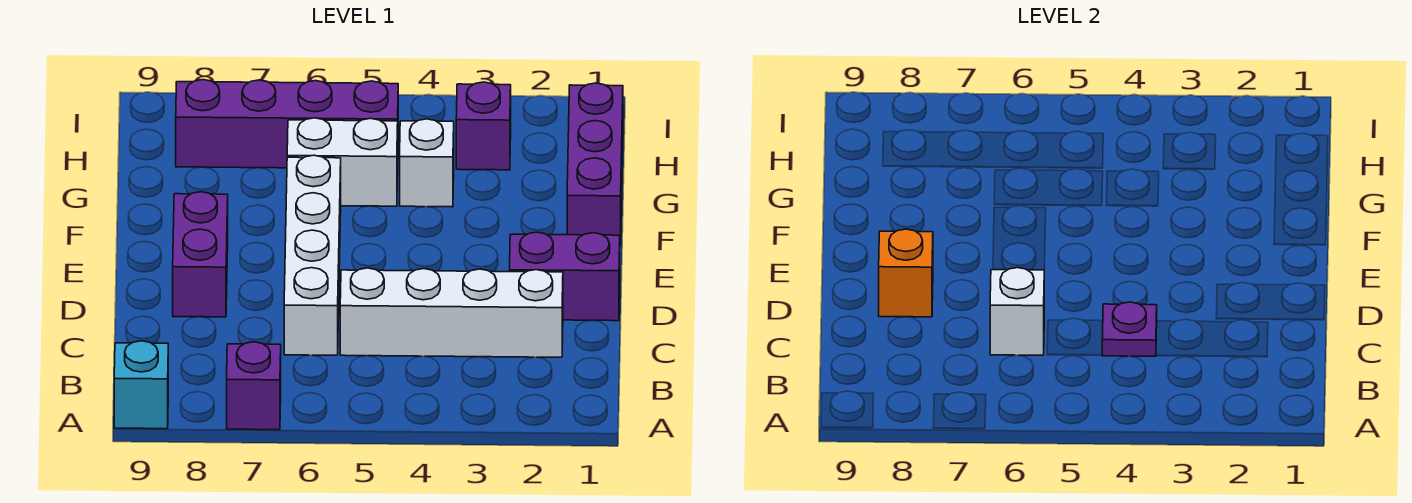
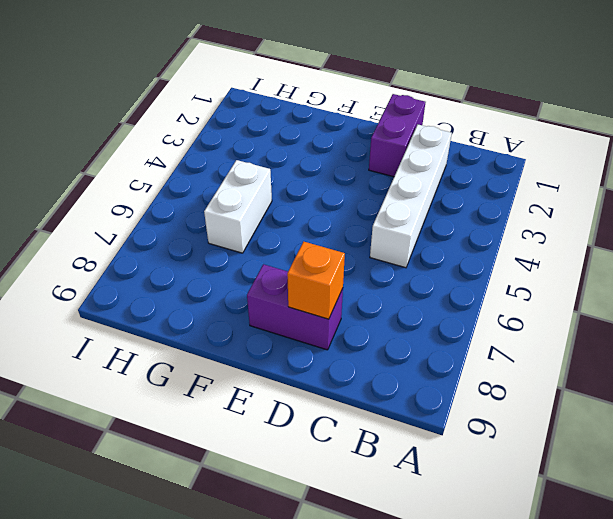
none -> purple 1x1 brick [227,342,281,430]
none -> cyan 1x1 brick [114,341,168,429]
none -> white 1x4 brick [284,155,341,355]

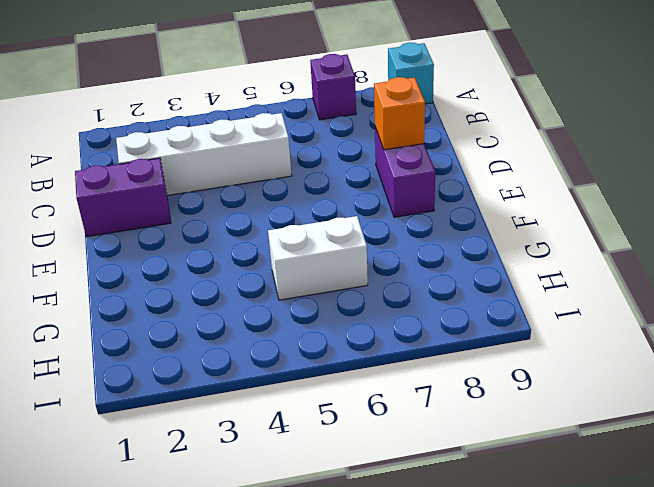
none -> white 1x4 brick [284,155,341,355]
none -> purple 1x3 brick [567,83,623,245]
none -> white 1x1 brick [400,119,454,207]

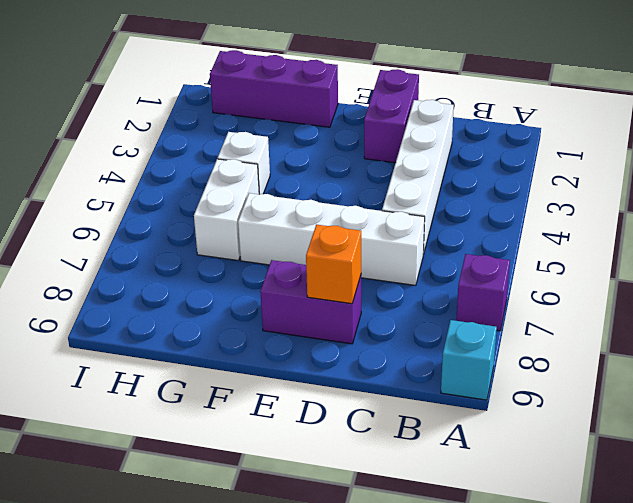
none -> purple 1x1 brick [456,82,511,170]
none -> purple 1x4 brick [176,80,398,168]
none -> purple 1x1 plate [1102,302,1157,356]

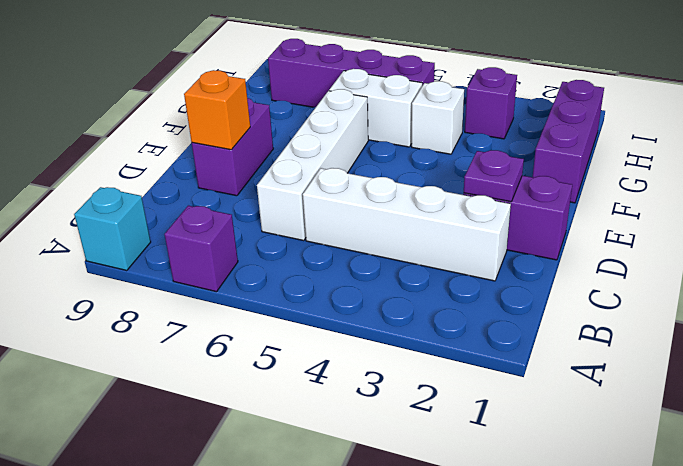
purple 1x1 plate [464,150,524,202] -> purple 1x1 plate moved to [1102,302,1157,356]
none -> white 1x1 brick [990,268,1044,355]

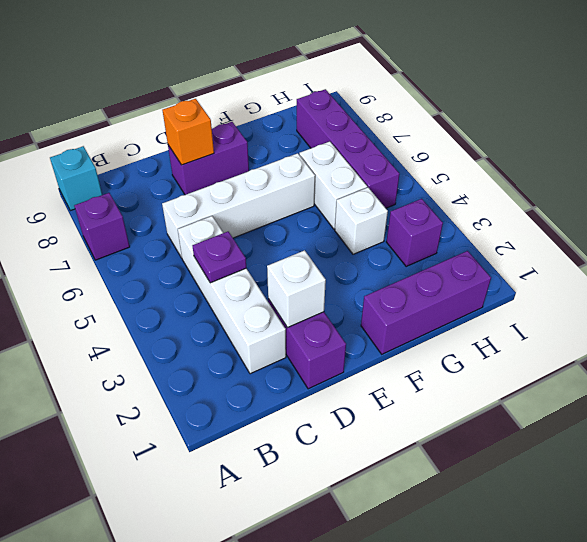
white 1x1 brick [267,250,326,328] -> white 1x1 brick moved to [990,268,1044,355]

